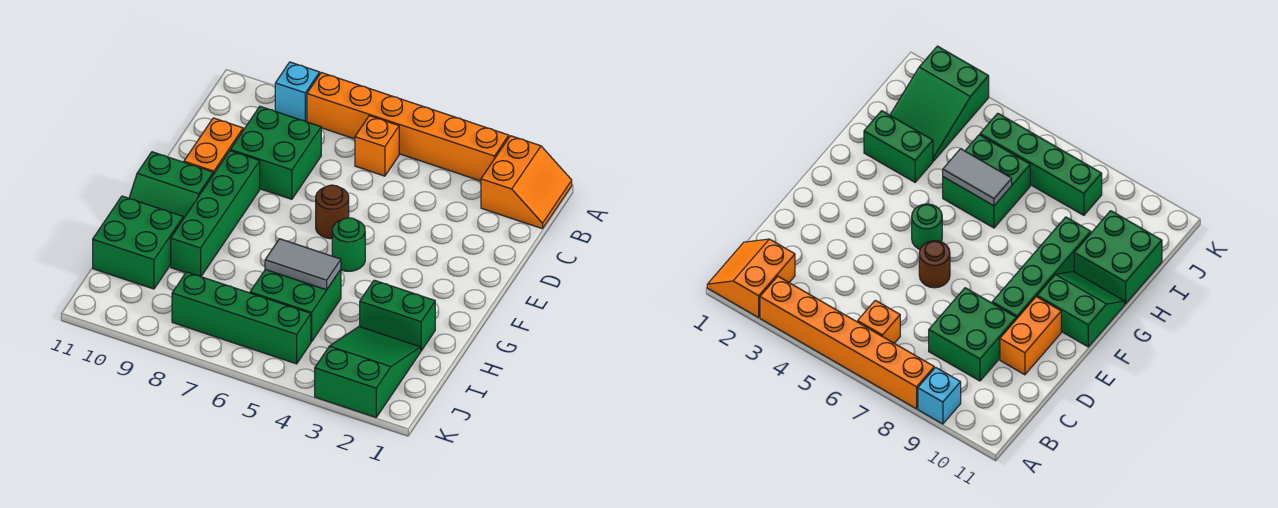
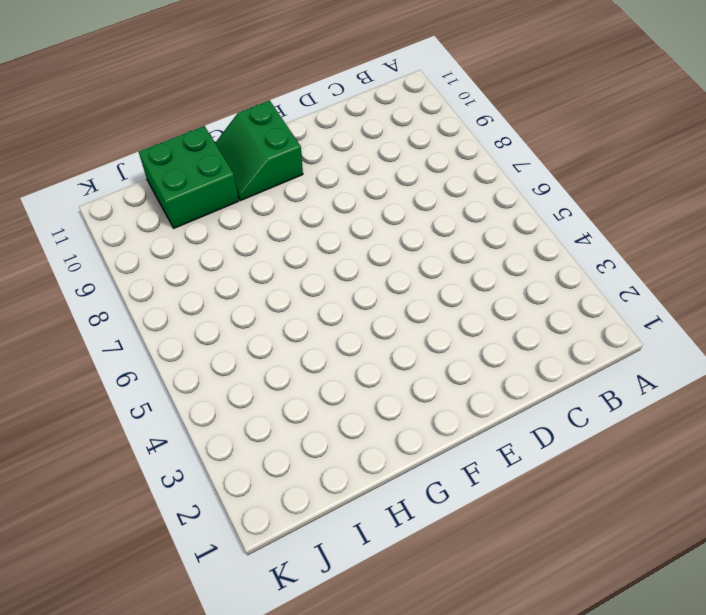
none -> orange 2x2 slope [481,136,572,229]
none -> orange 1x6 brick [307,73,509,181]
none -> cyan 1x1 brick [275,62,320,122]

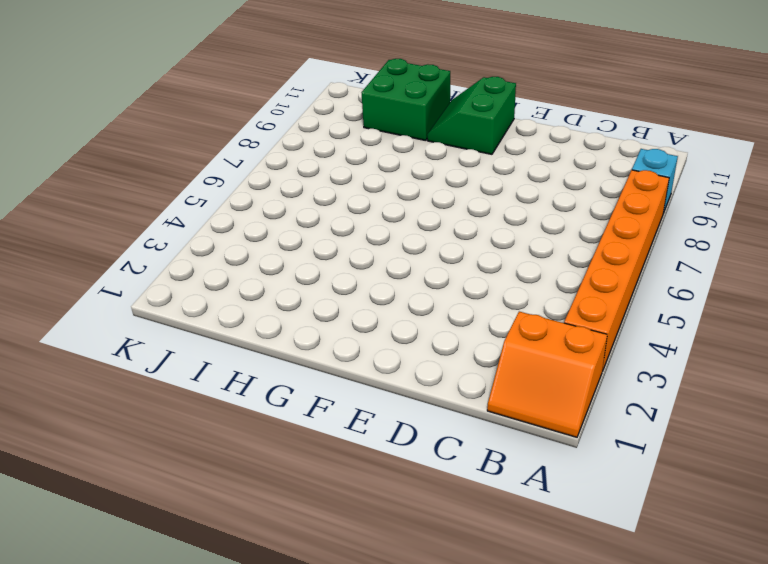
none -> orange 1x1 brick [355,116,399,176]
none -> green 2x2 brick [230,106,321,199]
none -> orange 1x2 brick [184,118,243,174]

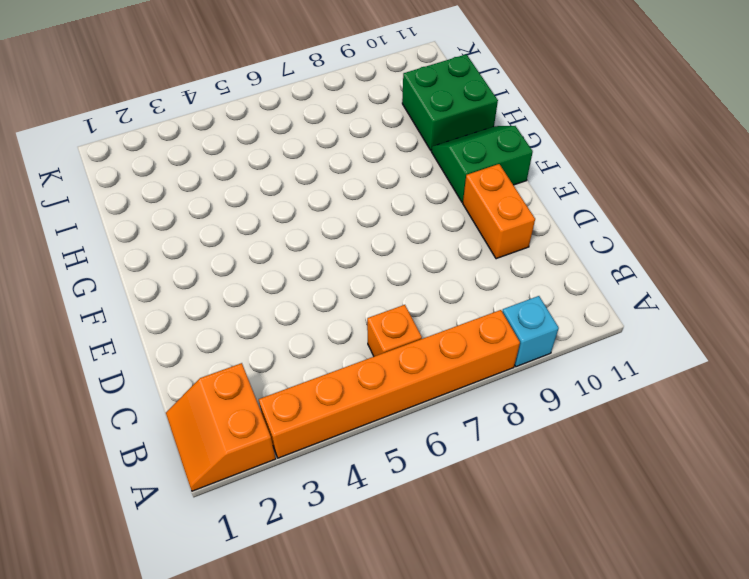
none -> green 2x2 brick [230,106,321,199]
none -> brown 1x1 round brick [316,185,349,239]
none -> green 1x4 brick [171,151,260,276]

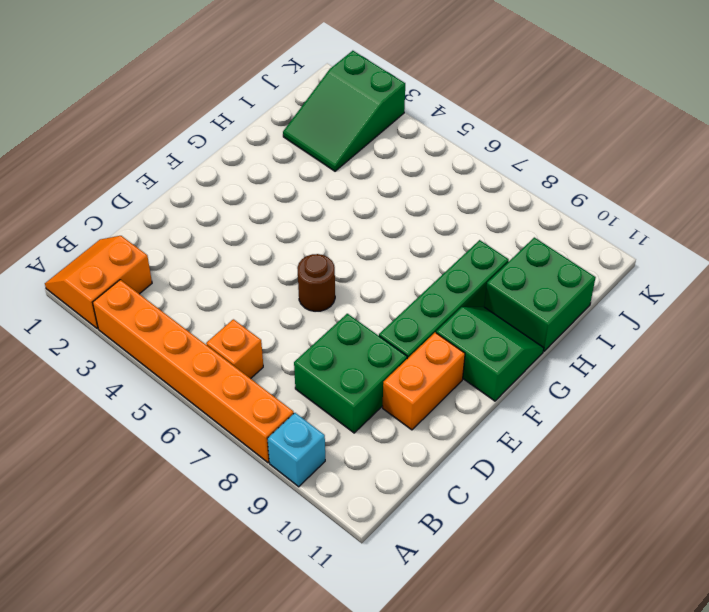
none -> green 1x1 round brick [332,218,365,271]
none -> green 1x2 brick [360,280,435,351]
none -> green 2x2 brick [250,269,341,342]

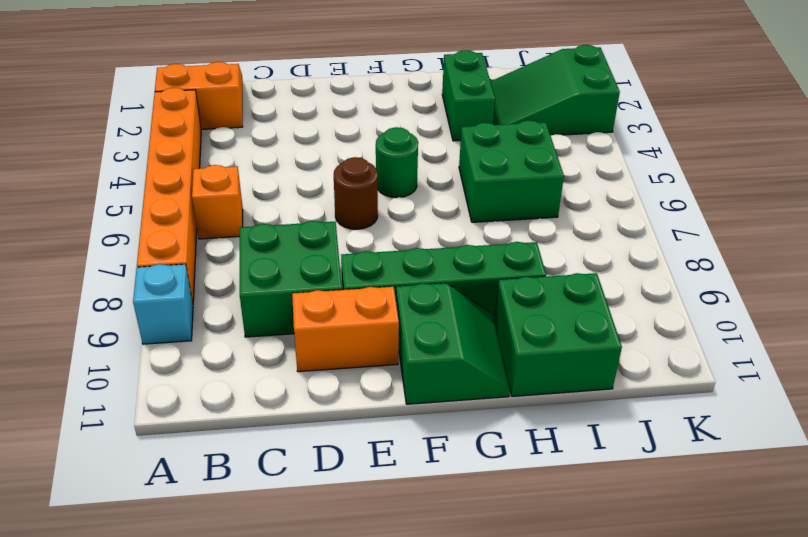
none -> green 1x4 brick [172,272,311,364]
none -> grey 1x2 tile [265,239,341,290]

